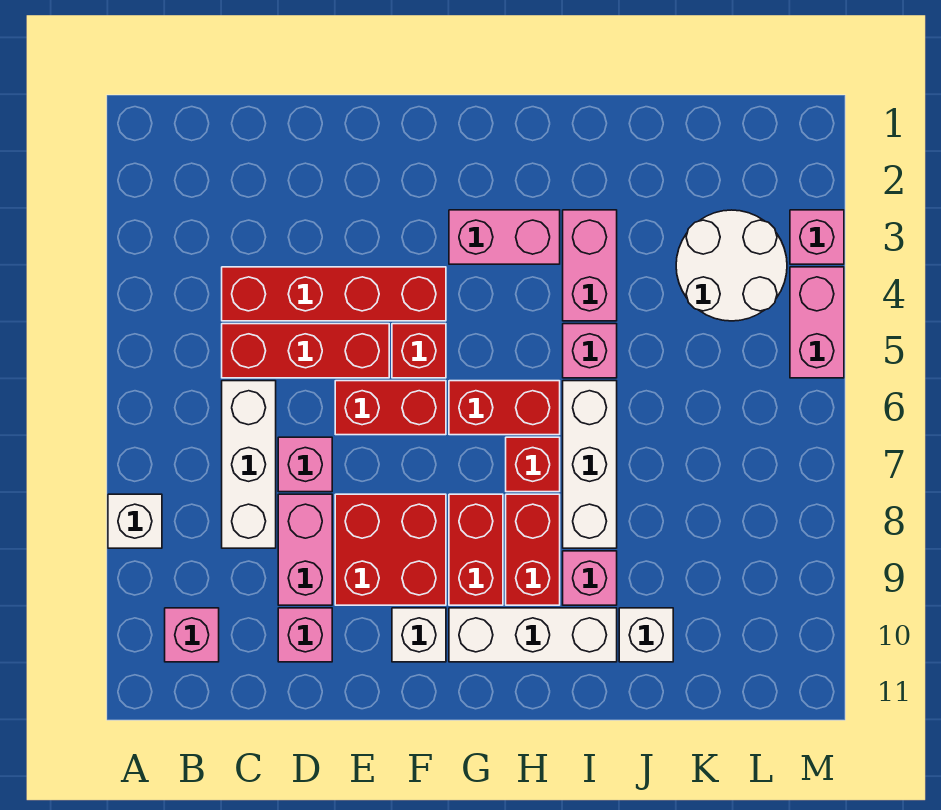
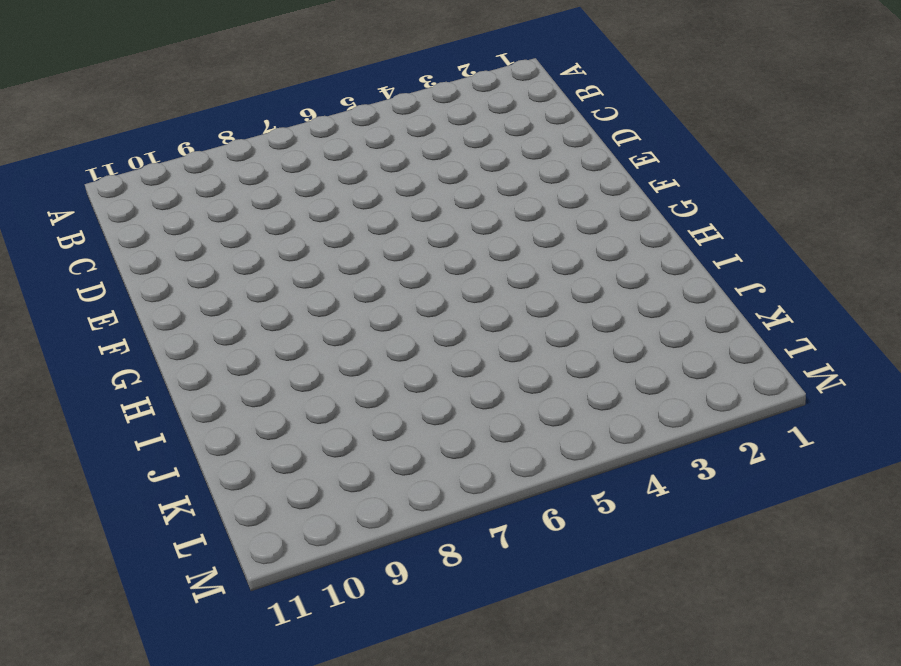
none -> white 1x1 brick [108,494,162,548]
none -> pink 1x1 brick [165,608,219,662]
none -> red 1x4 brick [222,267,446,321]

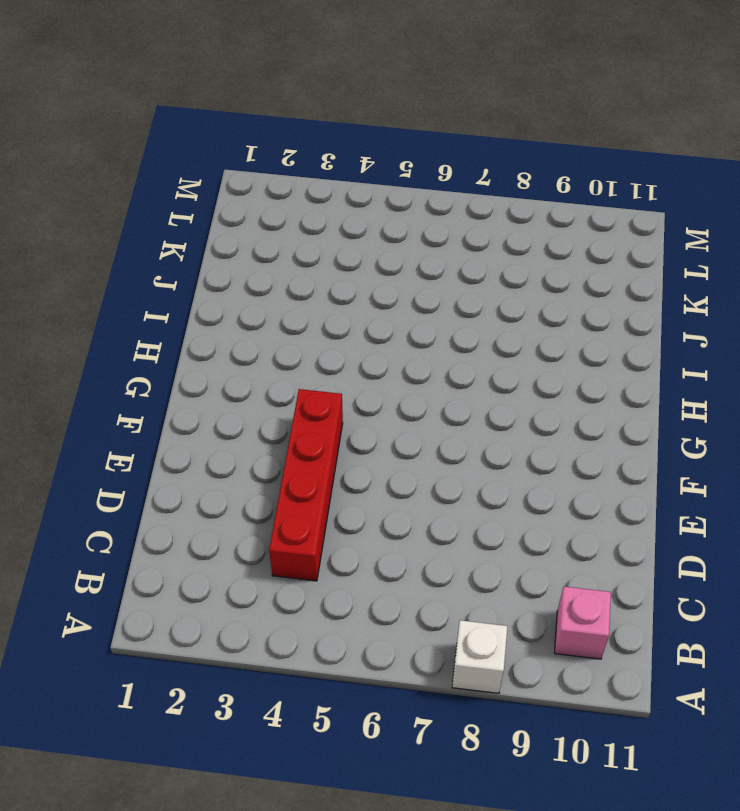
none -> red 1x3 brick [222,324,389,378]
none -> white 1x3 brick [222,381,276,548]
none -> pink 1x1 brick [278,437,332,492]

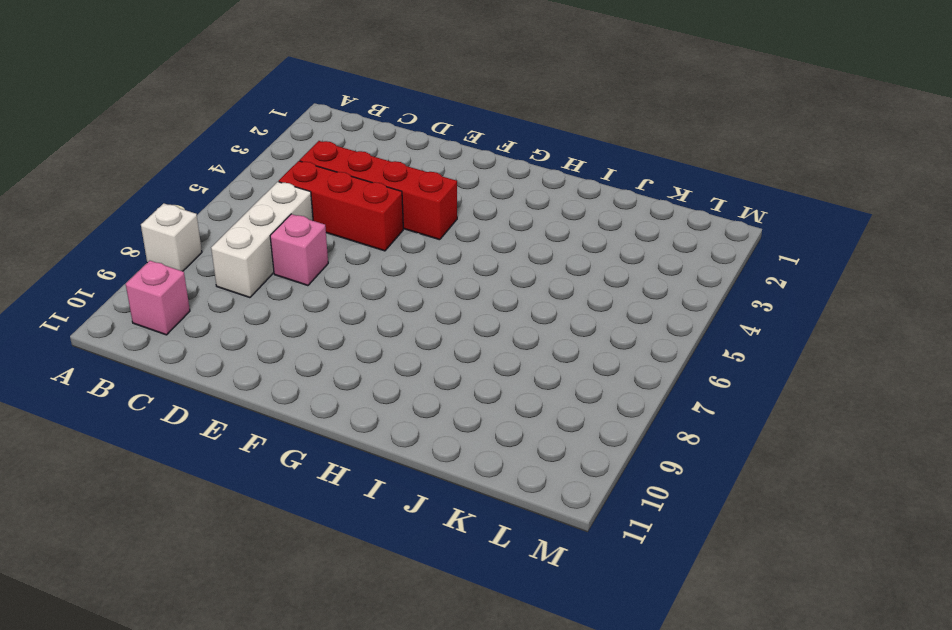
none -> pink 1x2 brick [278,494,332,605]
none -> pink 1x1 brick [278,608,332,662]
none -> red 1x2 brick [335,381,446,435]

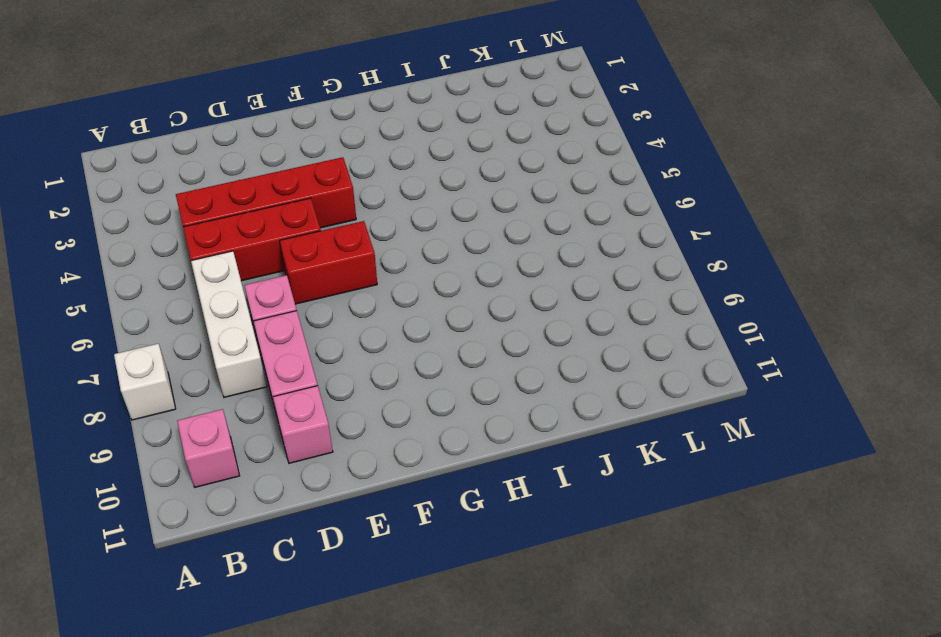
none -> red 2x2 brick [335,494,446,605]
none -> red 1x1 brick [392,324,446,378]
none -> white 1x1 brick [392,608,446,662]

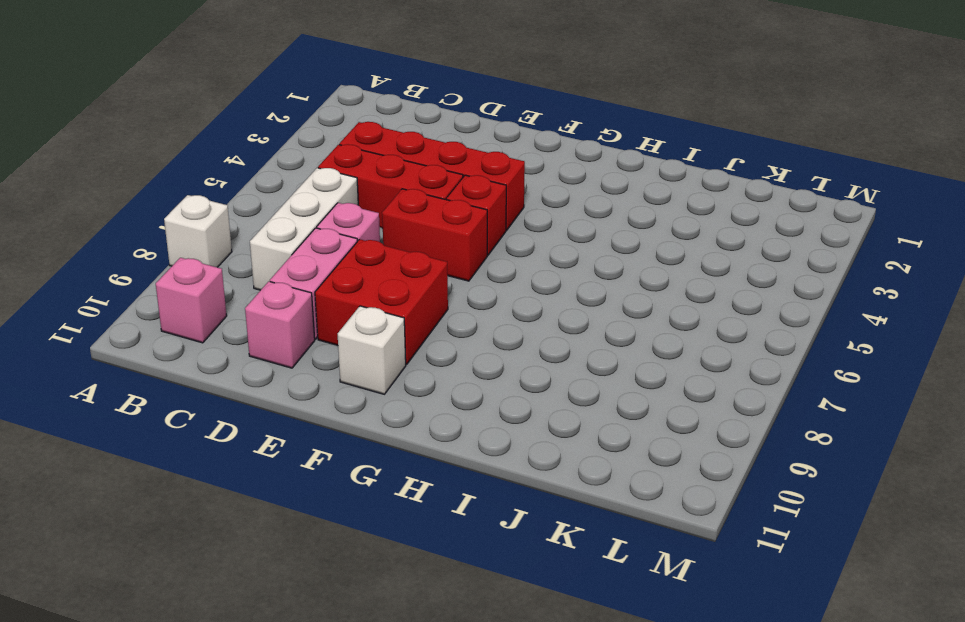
none -> pink 1x2 brick [449,210,560,264]
none -> red 1x2 brick [449,381,560,435]
none -> red 1x2 brick [449,494,503,605]

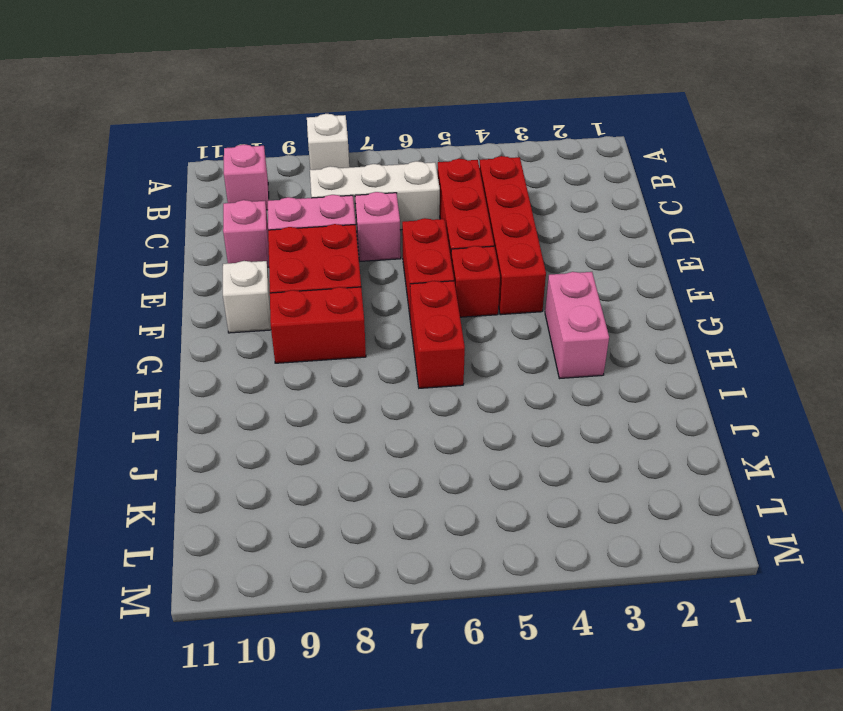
none -> white 1x3 brick [449,608,617,662]
none -> red 1x1 brick [506,437,560,492]
none -> red 1x2 brick [506,494,560,605]

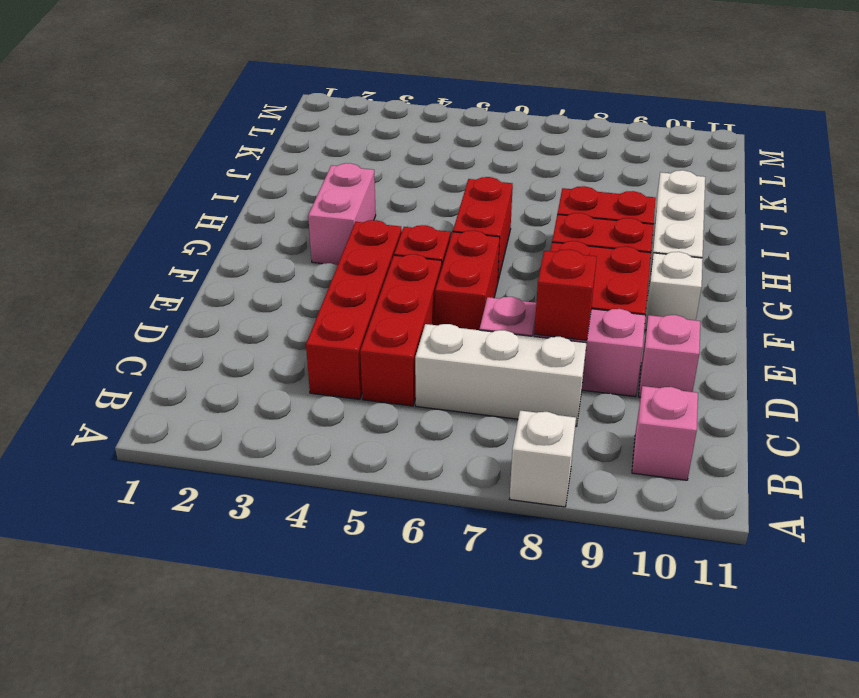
red 1x1 brick [534,249,597,340] -> red 1x1 brick moved to [506,437,560,492]
none -> pink 1x2 brick [563,210,617,321]
none -> pink 1x1 brick [563,324,617,378]
none -> white 1x3 brick [563,381,617,548]

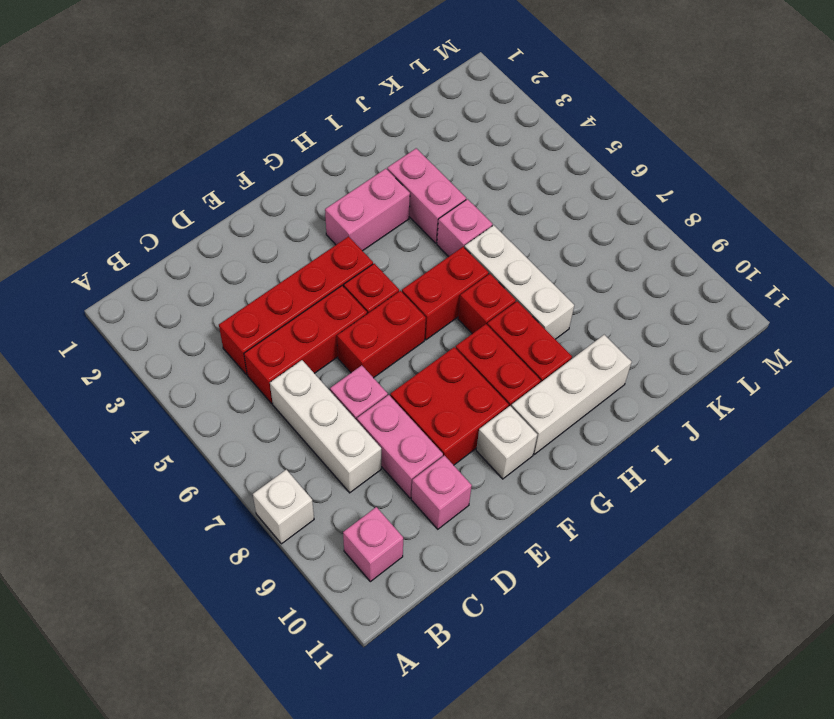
none -> pink 1x1 brick [563,551,617,605]
none -> white 1x1 brick [619,608,673,662]
none -> white 2x2 round brick [676,210,787,321]

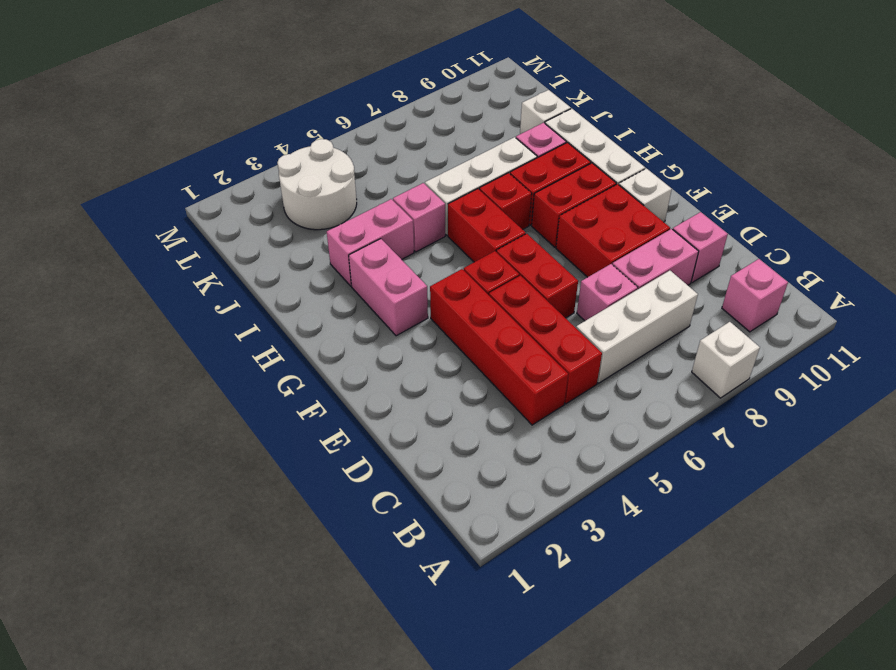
none -> pink 1x1 brick [790,210,844,264]
none -> pink 1x2 brick [790,267,844,378]

